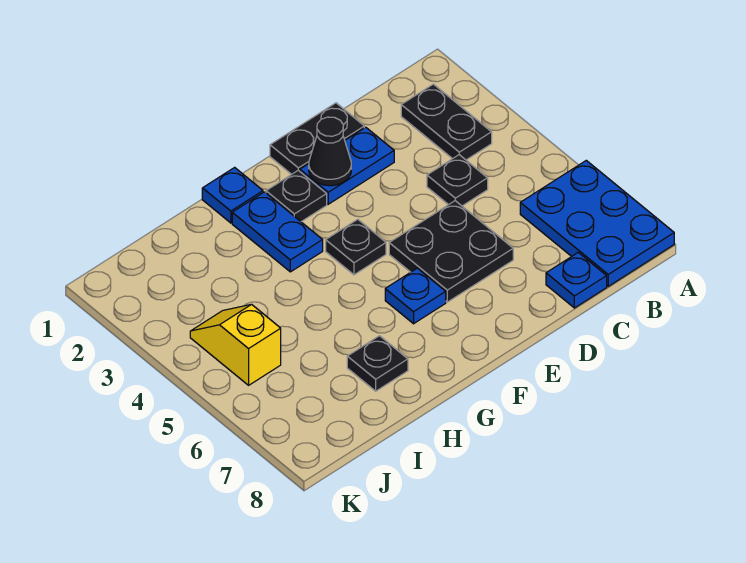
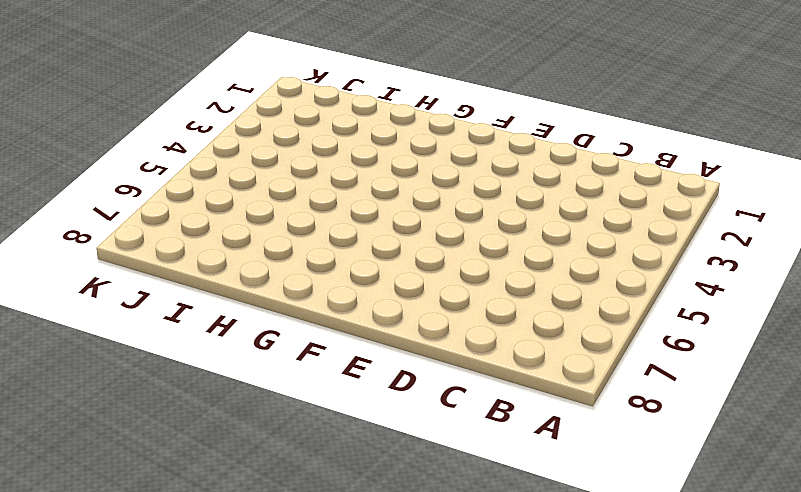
none -> blue 2x3 plate [520,160,674,286]
none -> black 1x2 plate [401,84,492,160]
none -> black 1x1 plate [427,155,488,206]

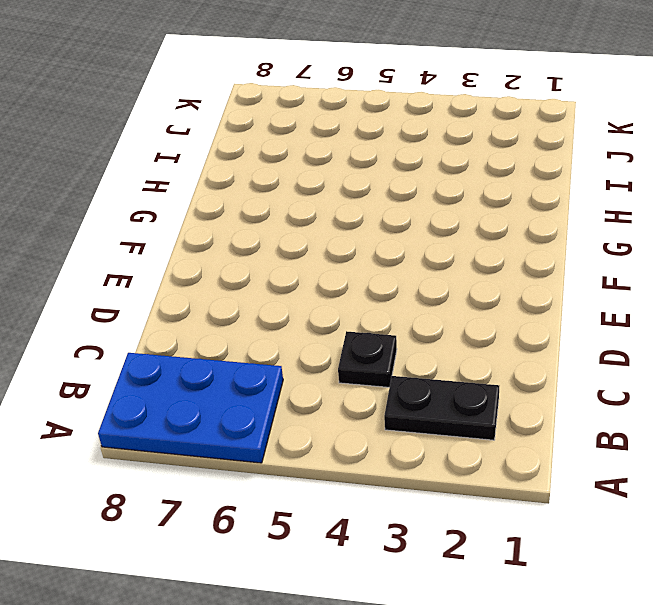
none -> blue 1x1 plate [546,253,607,308]
none -> black 1x2 plate [270,103,364,174]
none -> blue 1x2 plate [300,127,394,204]

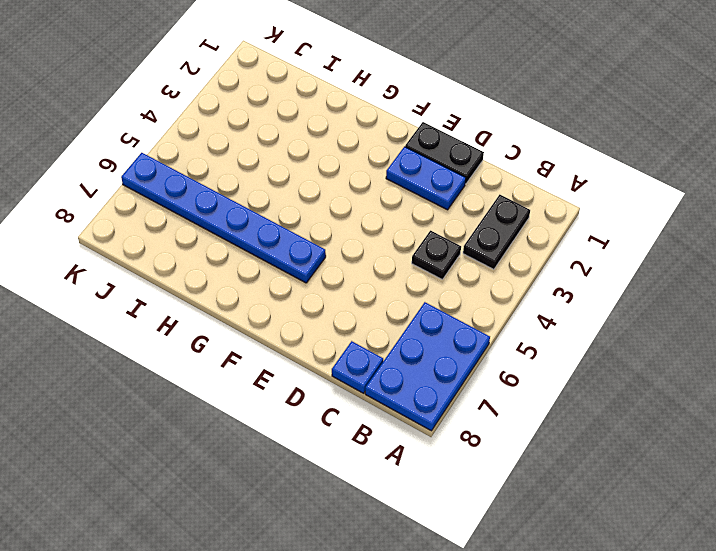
blue 1x6 plate [121,153,326,283] -> blue 1x1 plate [385,268,446,324]
none -> black 2x2 plate [389,201,513,302]
none -> black 1x1 plate [266,170,327,222]
none -> black 1x1 plate [326,219,386,275]

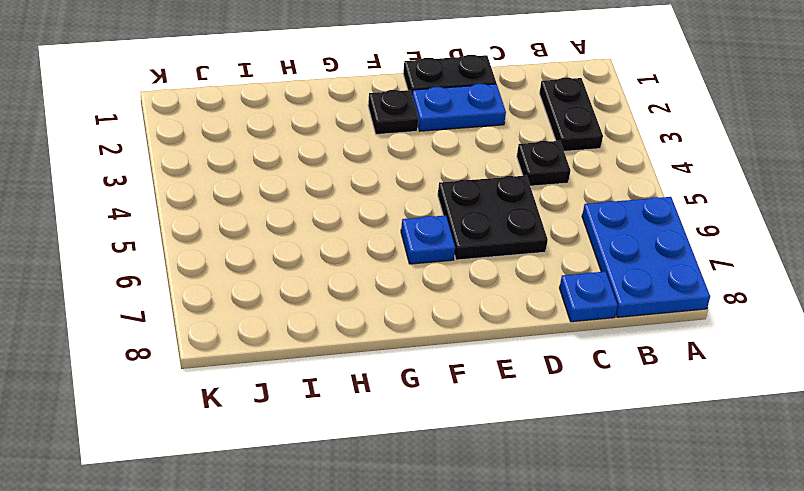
none -> black 1x1 plate [326,219,386,275]
none -> blue 1x1 plate [202,167,263,223]
none -> blue 1x2 plate [232,192,323,272]

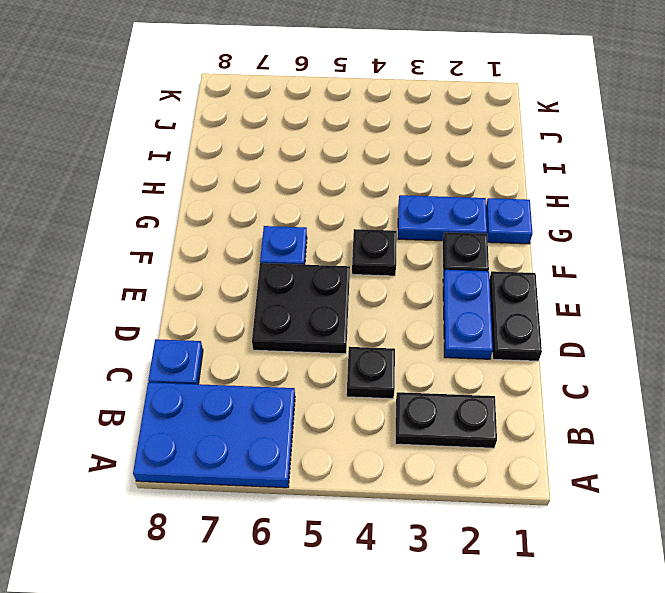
none -> black 1x1 plate [347,336,408,391]
none -> yellow 1x2 slope [190,304,281,385]
none -> black 1x1 cone [309,117,351,186]

